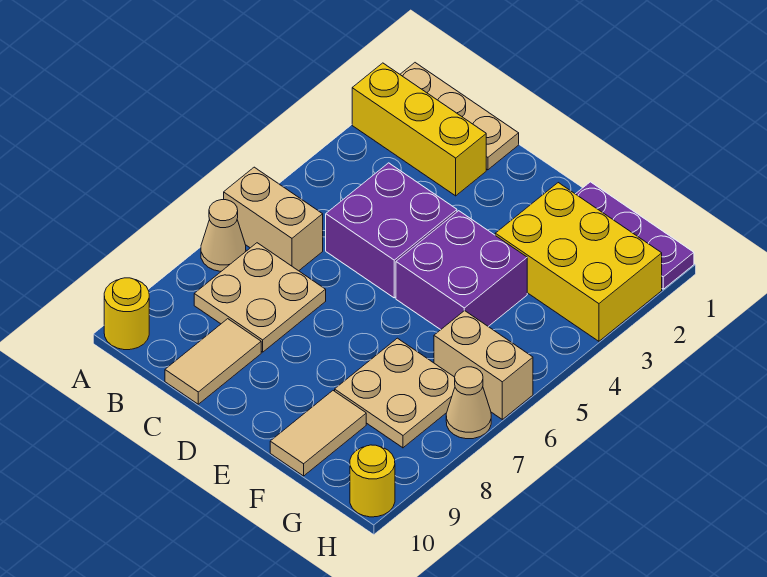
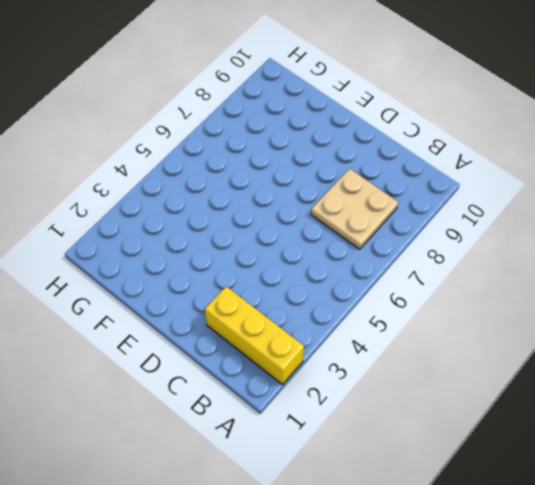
none -> tan 1x3 plate [400,63,519,170]
none -> tan 1x2 brick [224,167,323,271]
none -> tan 1x1 cone [201,200,246,271]

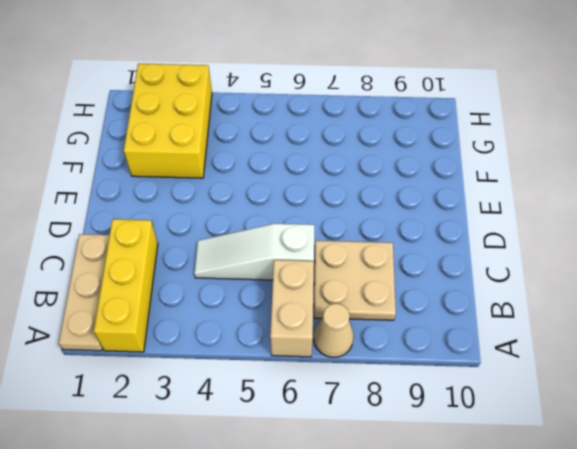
white 1x3 slope [194,224,314,280] -> purple 2x2 brick [326,163,457,298]
none -> yellow 1x1 round brick [104,278,149,350]
none -> tan 1x2 tile [165,319,261,404]
none -> purple 2x2 brick [396,211,527,330]

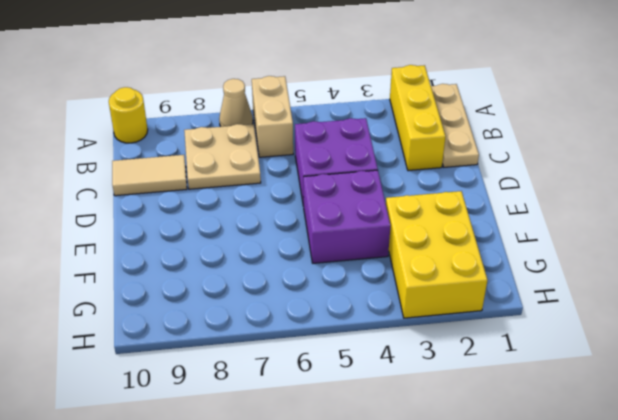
none -> purple 1x3 plate [576,182,694,289]
none -> tan 2x2 plate [335,338,455,448]
none -> tan 1x2 tile [270,391,366,476]

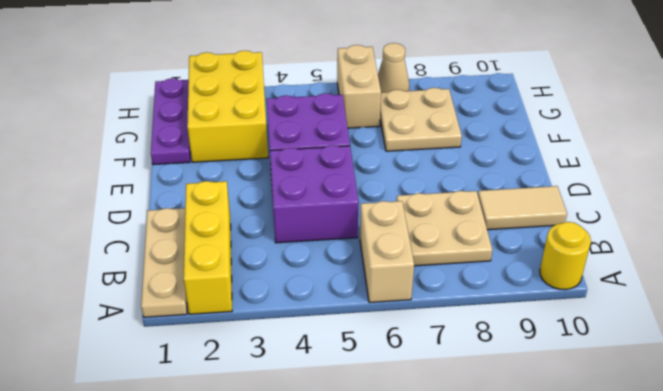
none -> tan 1x1 cone [201,200,246,271]
none -> tan 1x2 tile [270,391,366,476]
none -> yellow 1x1 round brick [350,445,395,517]

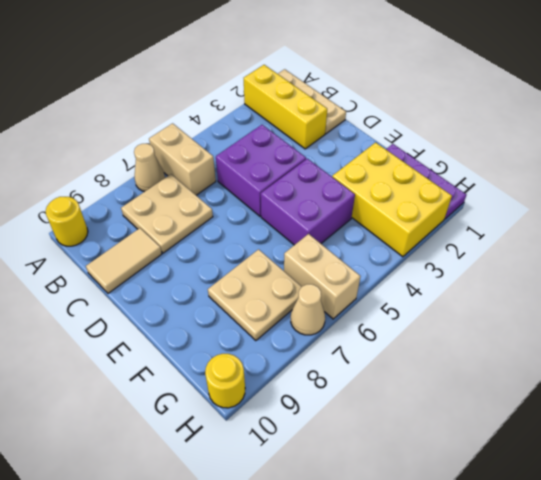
none -> tan 1x2 tile [270,391,366,476]

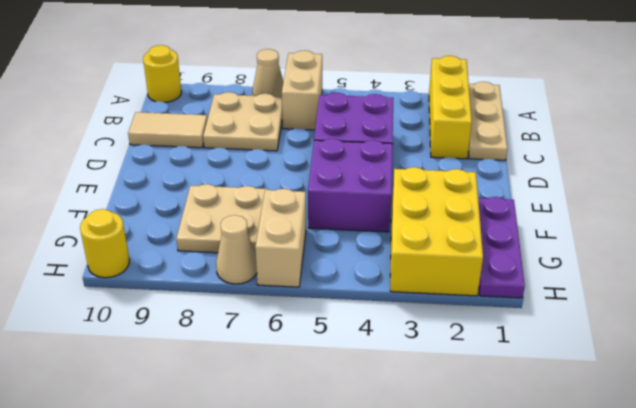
none -> tan 1x2 tile [270,391,366,476]

